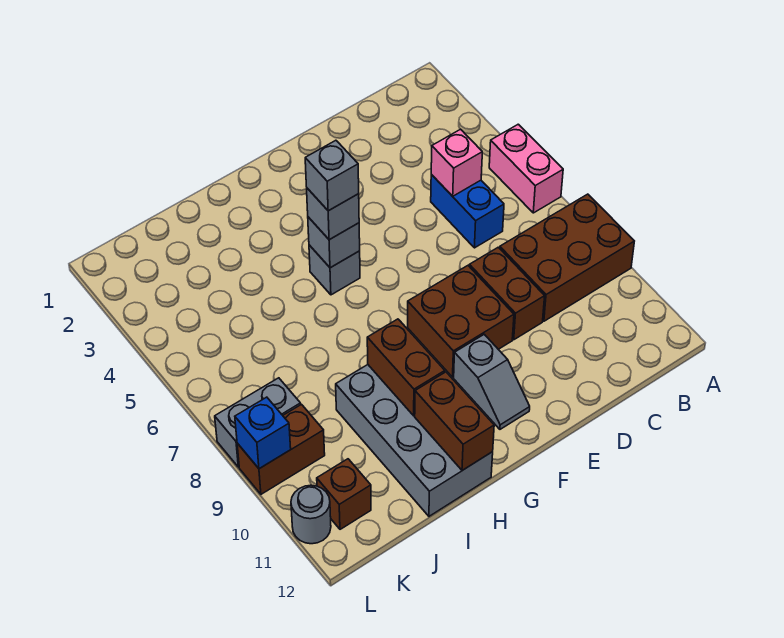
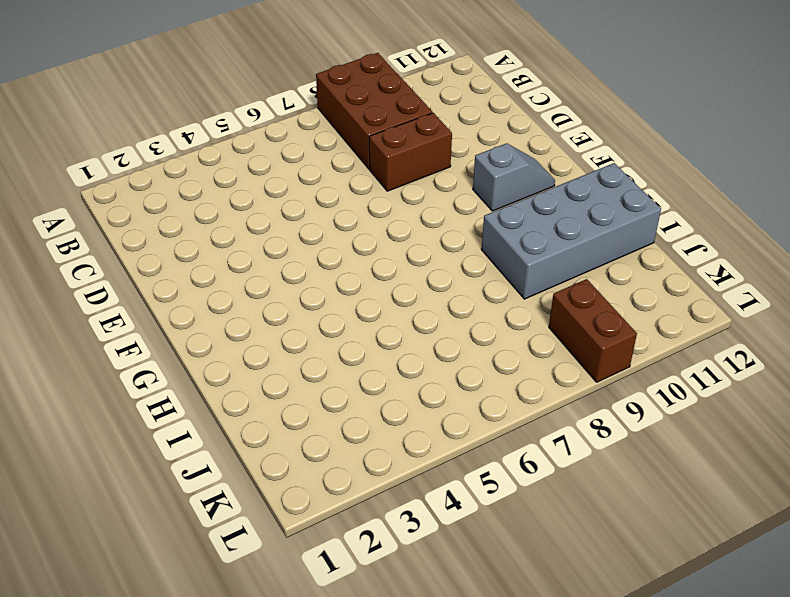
none -> pink 1x2 brick [489,124,563,213]
none -> blue 1x2 brick [431,175,504,248]
none -> brown 2x2 brick [408,266,514,377]

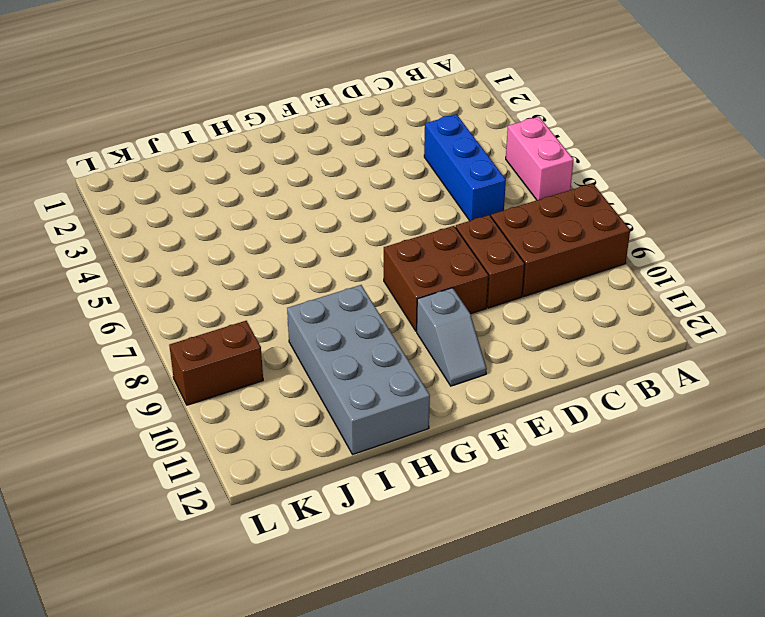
blue 1x3 brick [424,114,506,221] -> blue 1x2 brick [431,175,504,248]
none -> grey 1x1 brick [309,245,360,295]
none -> grey 1x2 brick [215,378,301,467]
none -> brown 1x1 brick [317,459,371,529]

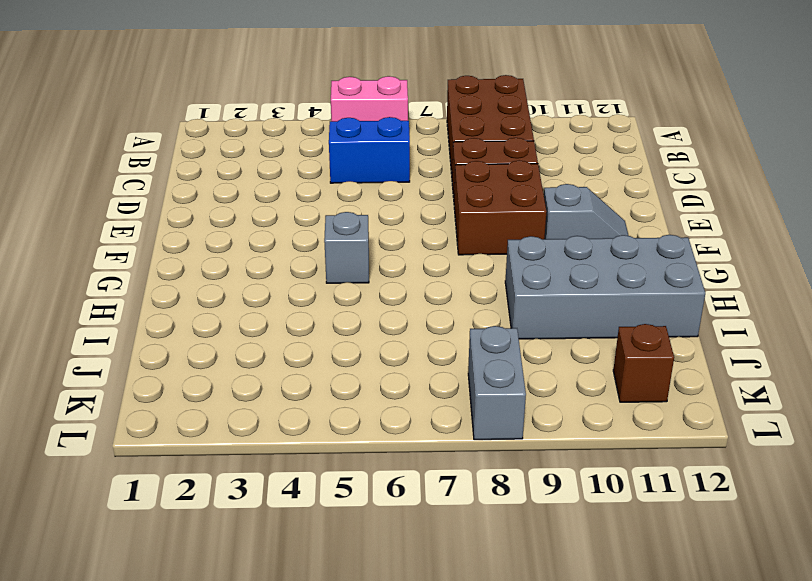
none -> brown 1x2 brick [237,405,325,494]
none -> grey 1x1 round brick [291,485,331,544]
none -> pink 1x1 brick [431,129,482,196]

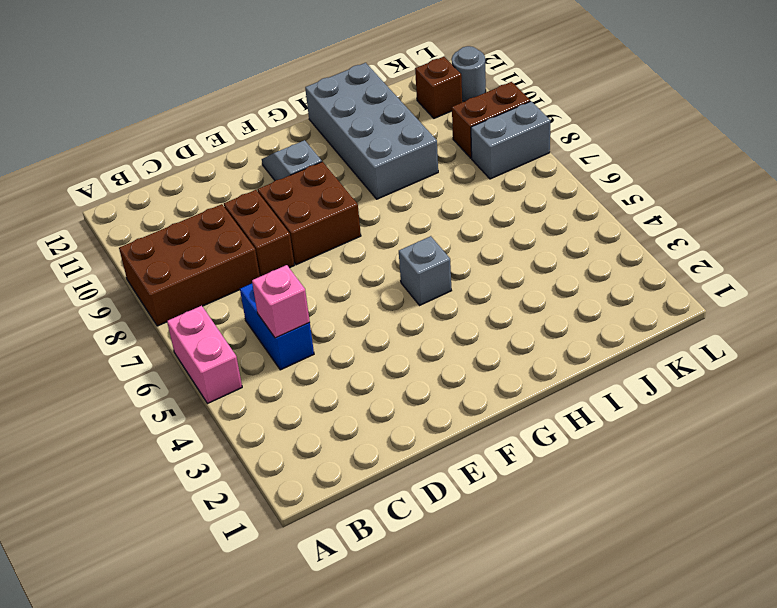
none -> grey 1x1 brick [308,217,360,268]
none -> brown 1x2 brick [367,319,445,416]
none -> brown 1x2 brick [415,372,494,471]

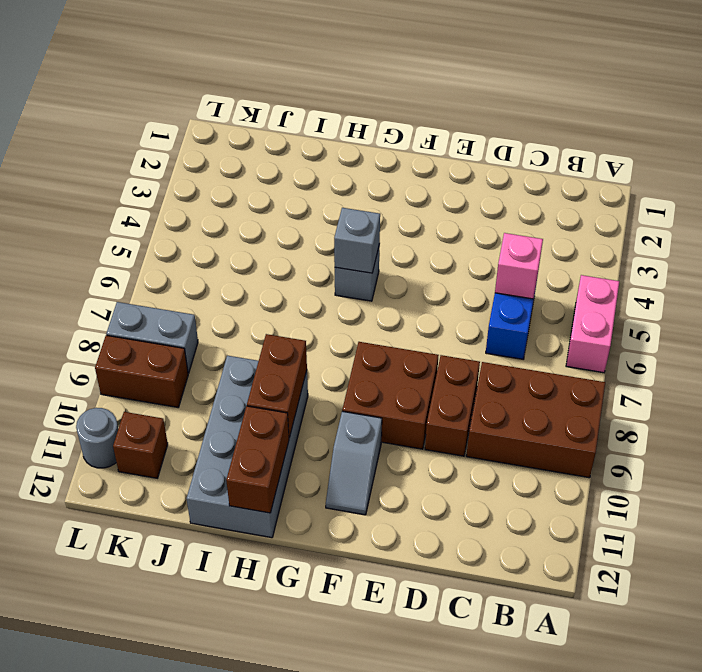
none -> blue 1x1 brick [235,397,291,469]
none -> grey 1x1 brick [307,188,359,240]
none -> grey 1x1 brick [305,140,359,211]

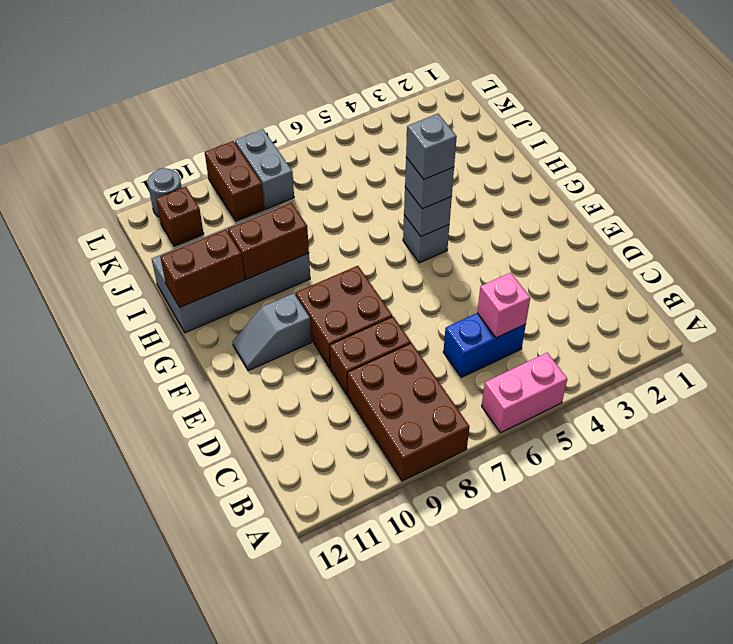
none -> blue 1x1 brick [235,397,291,469]

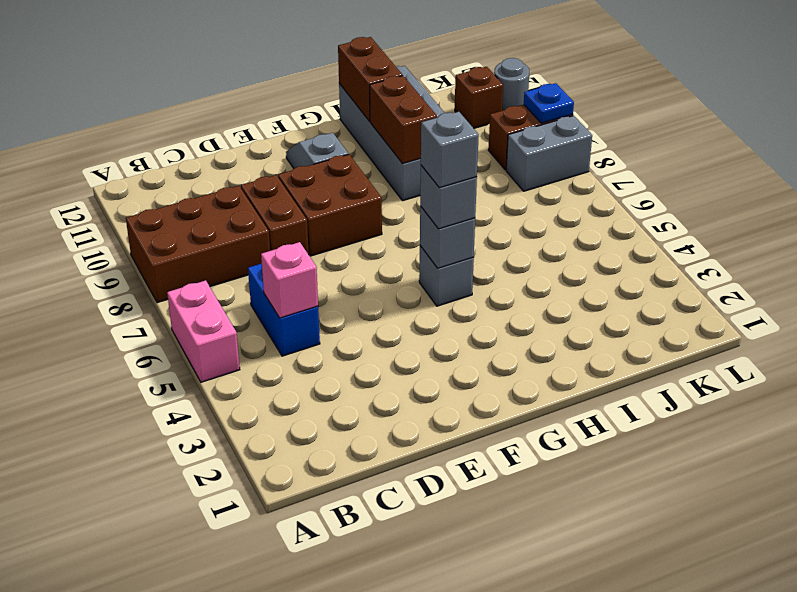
blue 1x1 plate [524,83,574,123] -> blue 1x1 brick [235,397,291,469]

